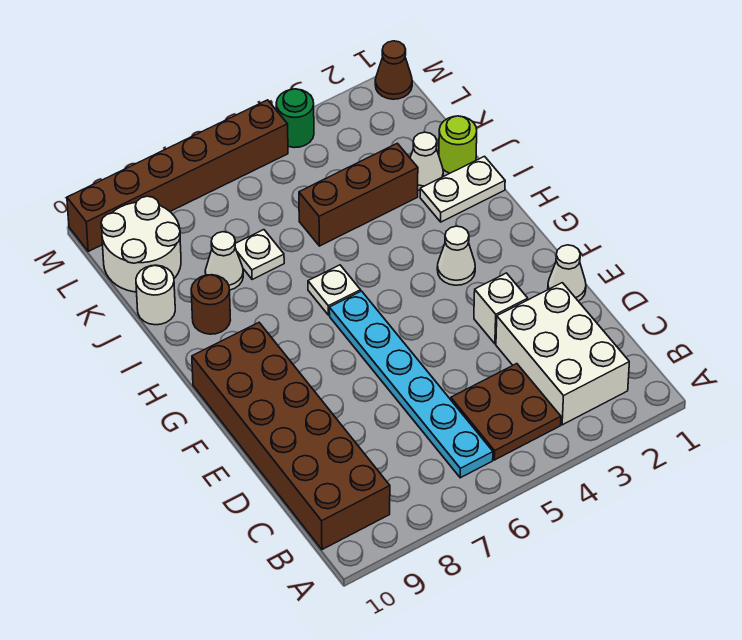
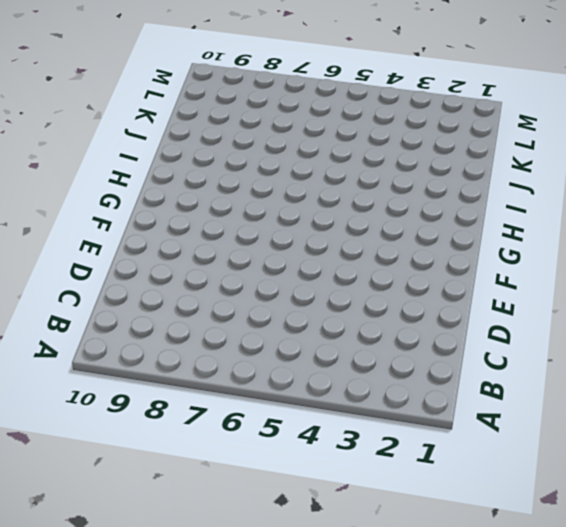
none -> white 2x3 brick [496,283,629,425]
none -> brown 2x2 plate [451,364,561,460]
none -> cyan 1x6 plate [329,291,493,478]

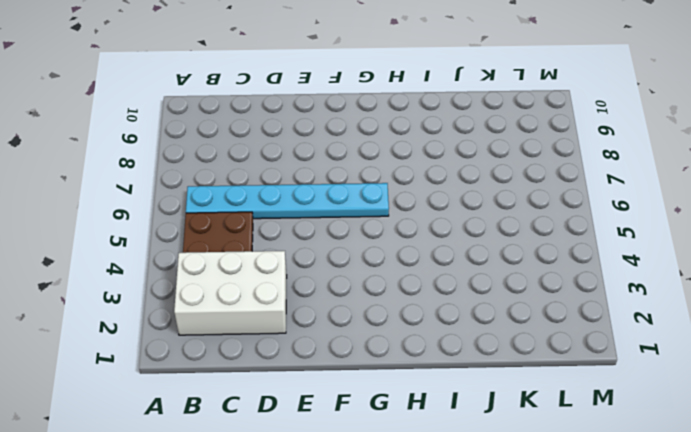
none -> brown 2x6 brick [192,323,390,550]
none -> white 1x1 cone [548,245,586,301]
none -> white 1x1 brick [474,273,528,344]

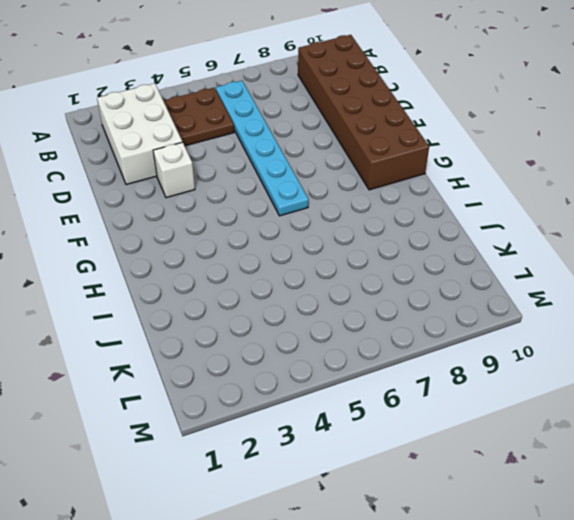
none -> white 1x1 cone [548,245,586,301]
none -> white 1x1 cone [437,226,475,285]
none -> white 1x1 plate [308,265,361,315]

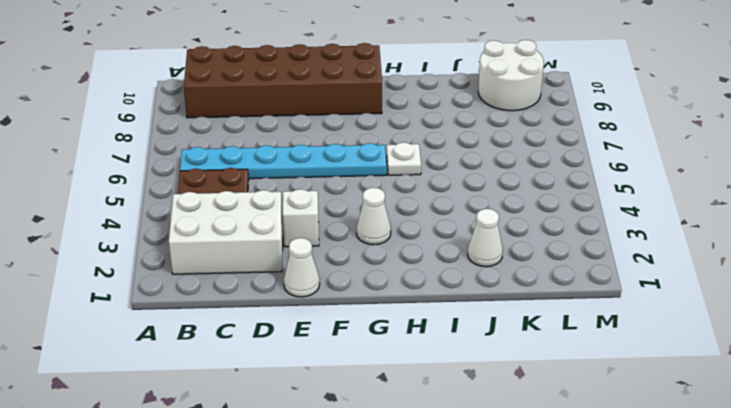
none -> white 1x2 plate [420,156,505,222]
none -> brown 1x1 round brick [191,275,230,334]
none -> lime 1x1 round brick [439,116,477,173]

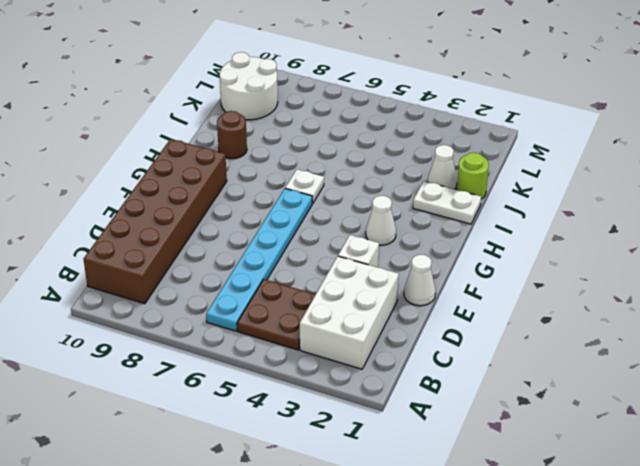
none -> brown 1x3 brick [299,143,418,246]
none -> white 1x1 plate [235,230,284,279]
none -> white 1x1 cone [205,232,243,290]

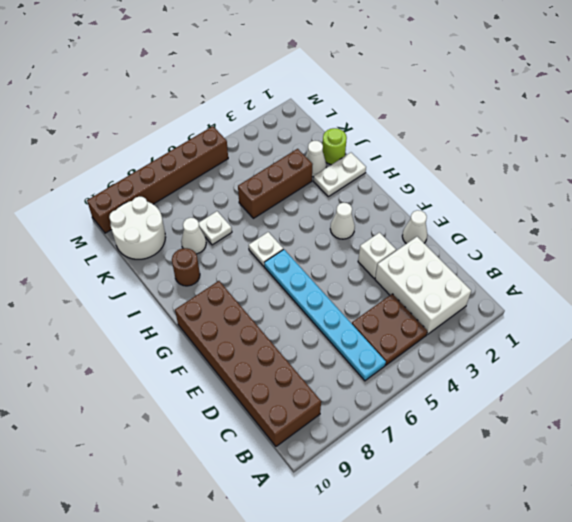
none -> white 1x1 round brick [136,265,175,325]
none -> brown 1x1 cone [375,41,412,99]
none -> green 1x1 round brick [276,89,314,148]

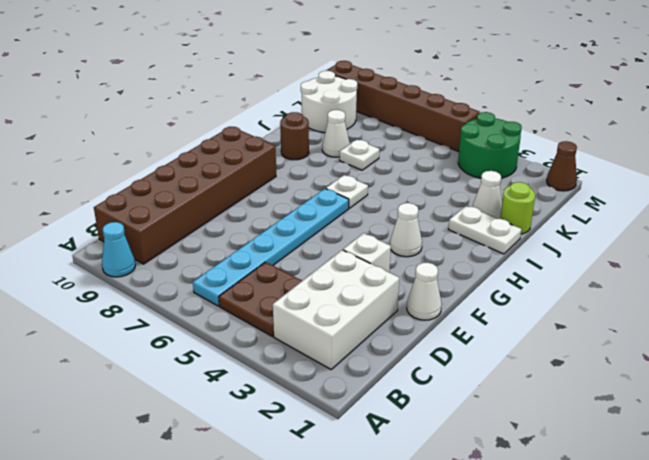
cyan 1x1 cone [102,222,135,277] -> none
green 2x2 round brick [458,112,522,178] -> green 1x1 round brick [276,89,314,148]
none -> brown 1x3 brick [299,143,418,246]
none -> white 1x1 round brick [136,265,175,325]

